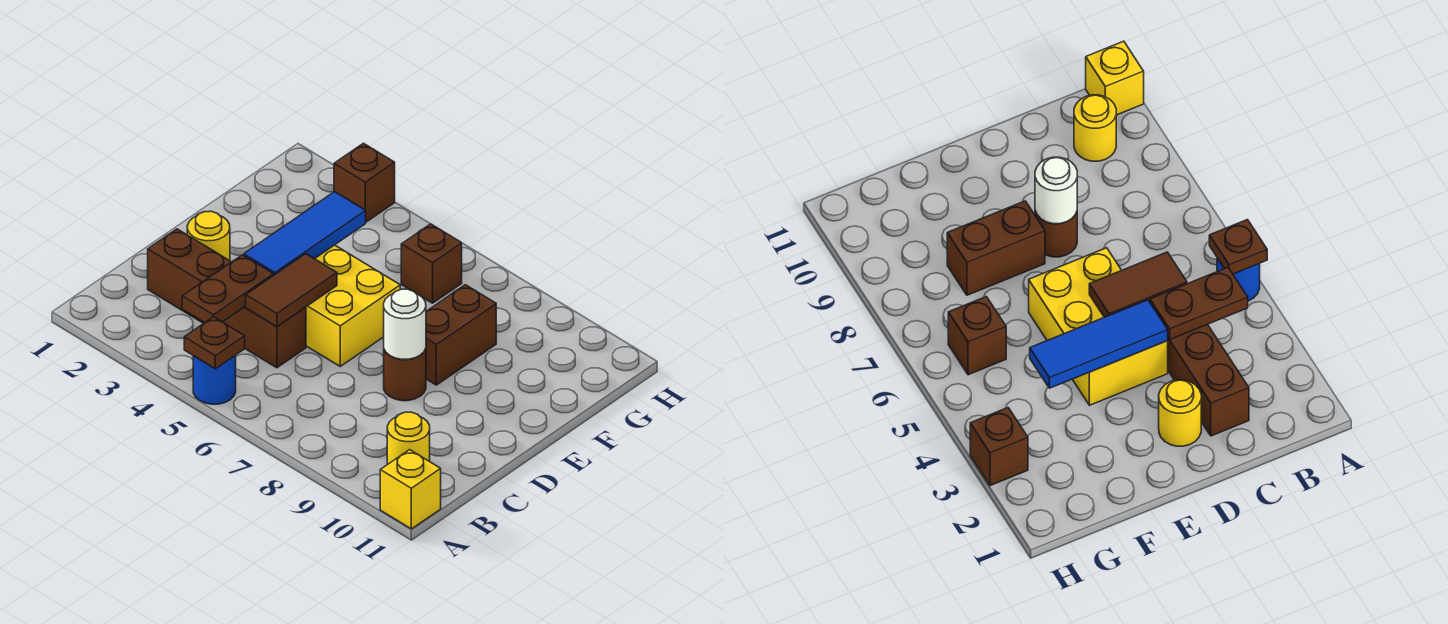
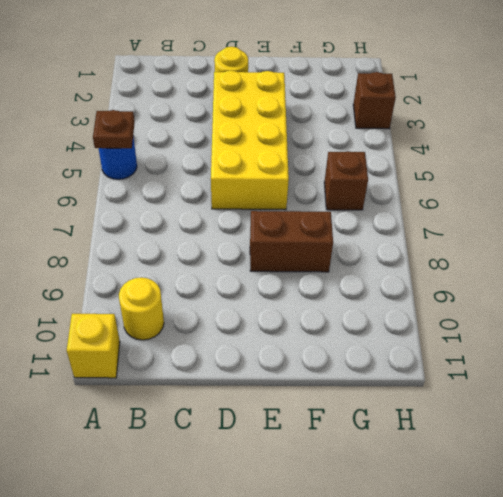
yellow 2x4 brick [211,71,289,210] -> yellow 2x3 brick [306,245,400,366]
none -> brown 1x4 brick [148,229,306,368]
none -> brown 1x1 round brick [384,349,426,401]
none -> brown 1x2 plate [182,255,273,323]

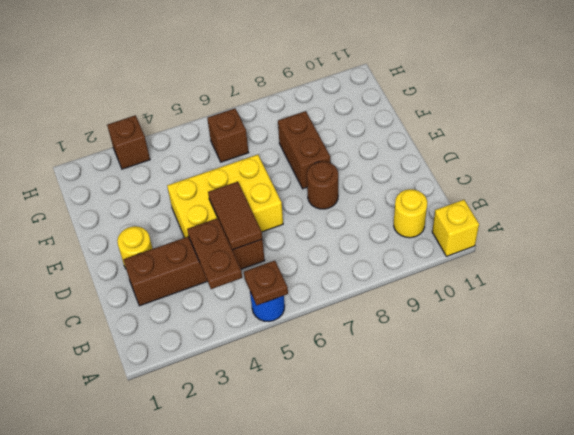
none -> blue 1x3 tile [244,192,366,276]
none -> white 1x1 round brick [384,289,426,359]

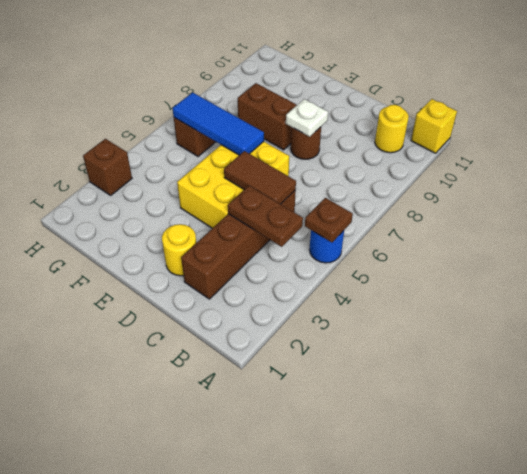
white 1x1 plate [286,99,328,137] -> white 1x1 round brick [384,289,426,359]
blue 1x3 tile [172,92,264,155] -> blue 1x3 tile moved to [244,192,366,276]

